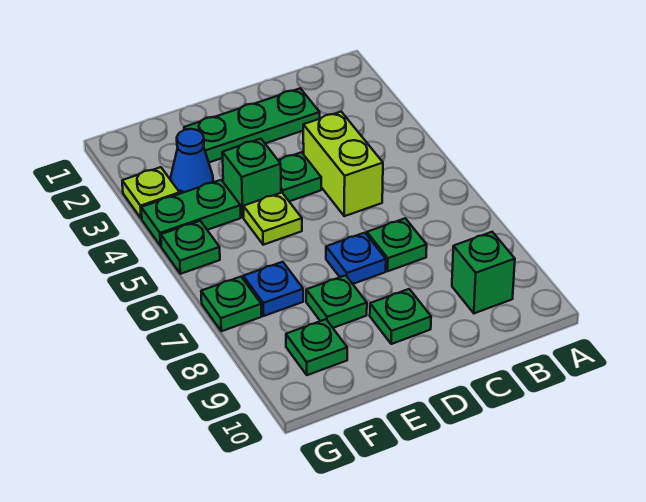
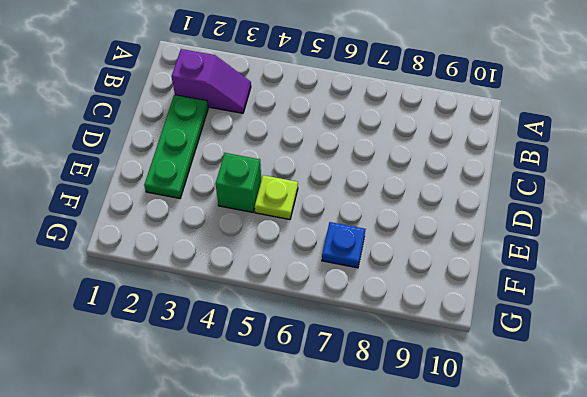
purple 1x2 slope [172,49,251,113] -> none
none -> green 1x1 brick [452,232,515,313]
none -> lime 1x2 brick [303,112,383,216]
none -> green 1x1 plate [367,218,427,271]

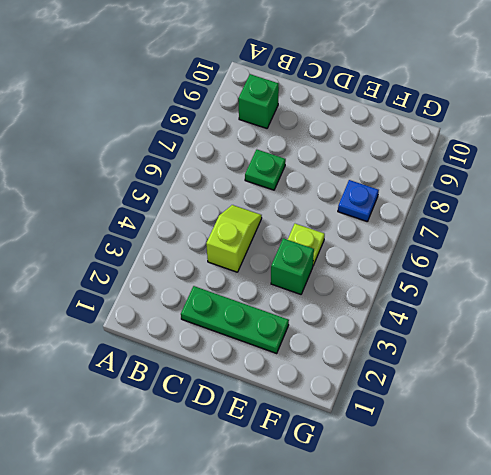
lime 1x2 slope [206,205,262,272] -> lime 1x2 brick [303,112,383,216]
none -> green 1x1 plate [278,152,321,201]
none -> blue 1x1 plate [326,233,386,284]
none -> green 1x1 plate [370,289,431,344]

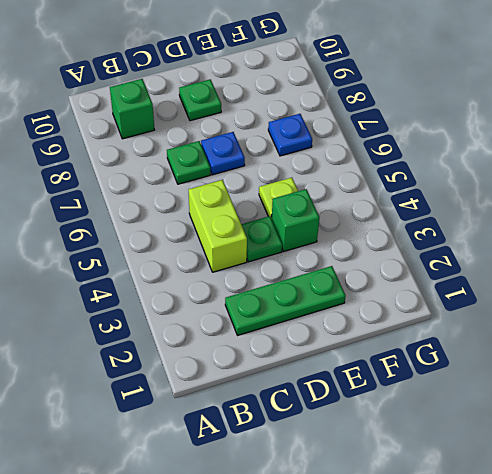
none -> green 1x1 plate [306,275,367,328]
none -> blue 1x1 cone [171,129,213,194]
none -> green 1x2 plate [141,180,241,246]

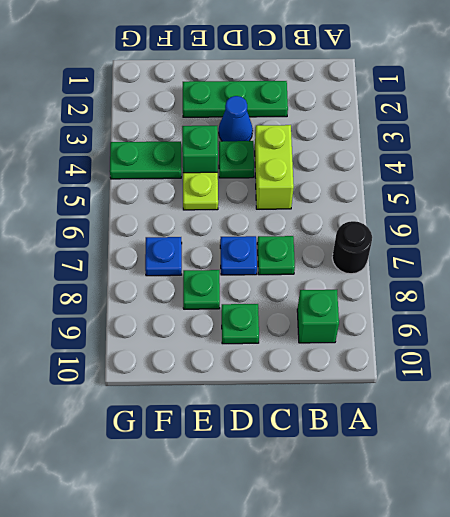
black 1x1 round brick [332,221,372,274] -> none
blue 1x1 cone [219,96,253,141] -> blue 1x1 cone moved to [171,129,213,194]
none -> green 1x1 plate [286,319,347,375]
none -> lime 1x1 plate [122,167,180,219]
none -> green 1x1 plate [161,221,220,274]

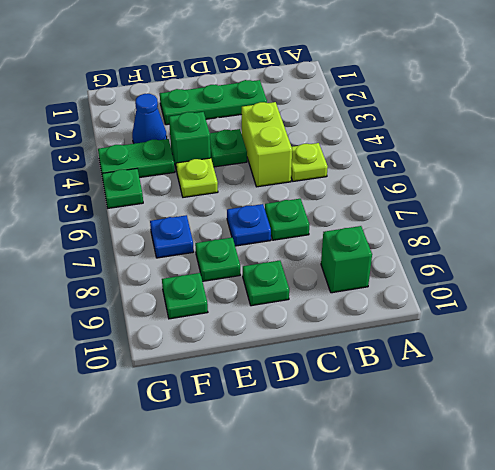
lime 1x1 plate [291,143,328,181] -> lime 1x1 plate moved to [122,167,180,219]
none -> green 1x1 plate [201,277,262,331]

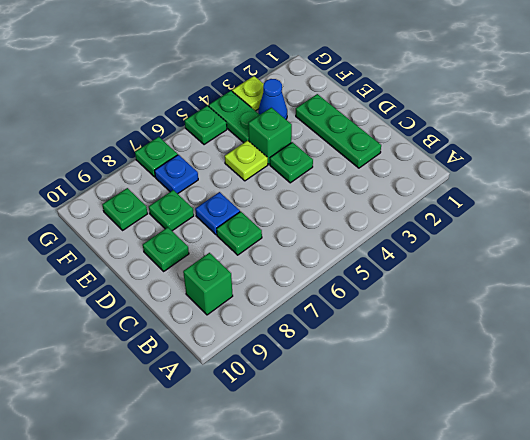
none -> lime 1x2 brick [303,112,383,216]

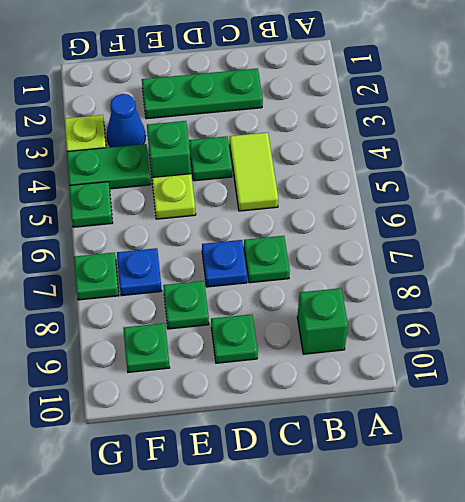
lime 1x2 tile [230,132,278,211] -> lime 1x2 brick [303,112,383,216]

